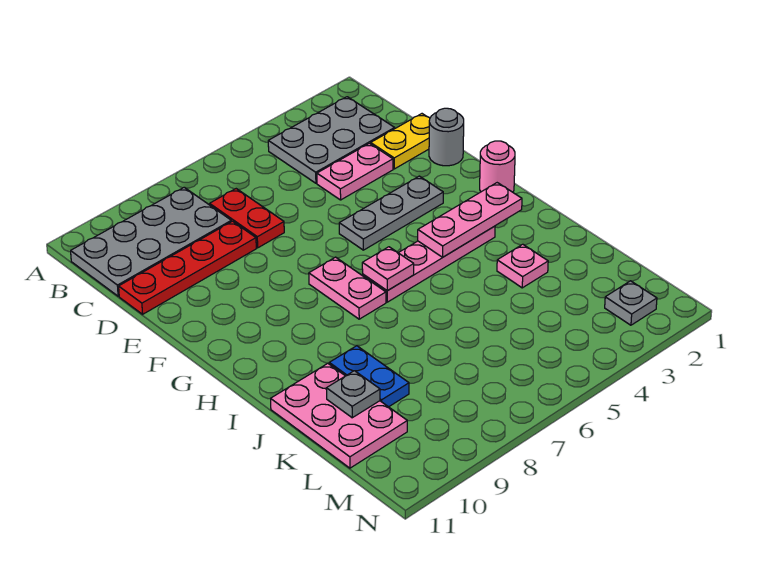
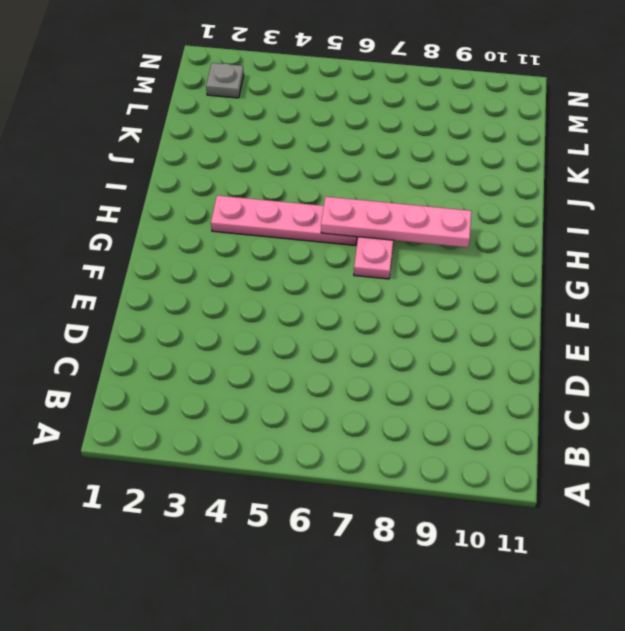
pink 1x4 plate [321,197,472,247] -> pink 1x1 plate [362,247,414,291]
none -> grey 2x3 plate [268,97,395,183]
none -> grey 2x4 plate [71,187,231,296]
none -> red 1x2 plate [210,189,284,248]

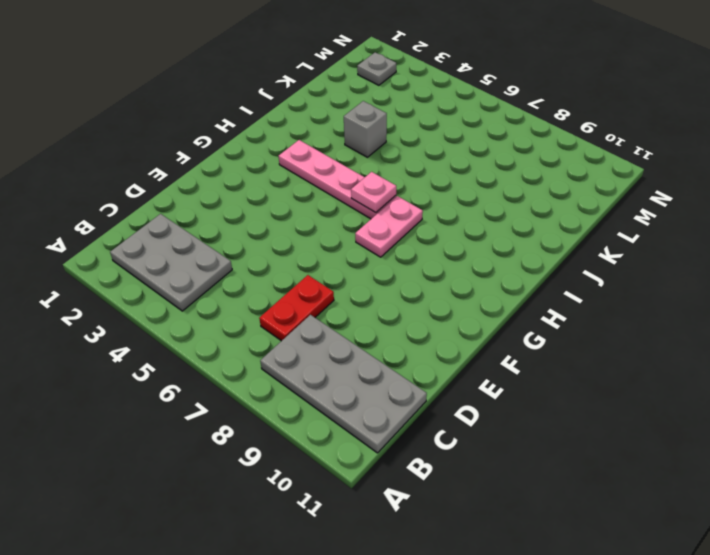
grey 1x1 brick [344,101,387,157] -> none
none -> yellow 1x2 plate [371,114,430,169]
none -> pink 1x2 plate [317,143,393,200]
none -> red 1x4 plate [119,221,256,314]

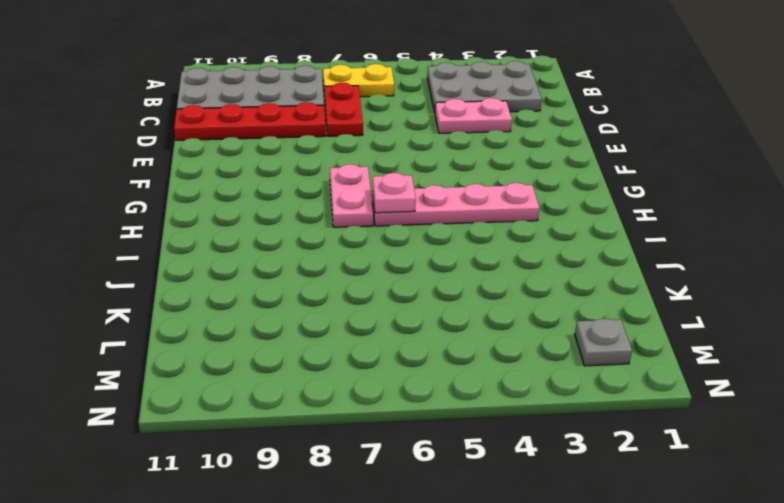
yellow 1x2 plate [323,64,394,97] -> yellow 1x2 plate moved to [371,114,430,169]
none -> grey 1x1 round brick [429,108,464,166]
none -> grey 1x3 plate [339,176,443,250]
none -> pink 1x1 round brick [480,141,515,192]

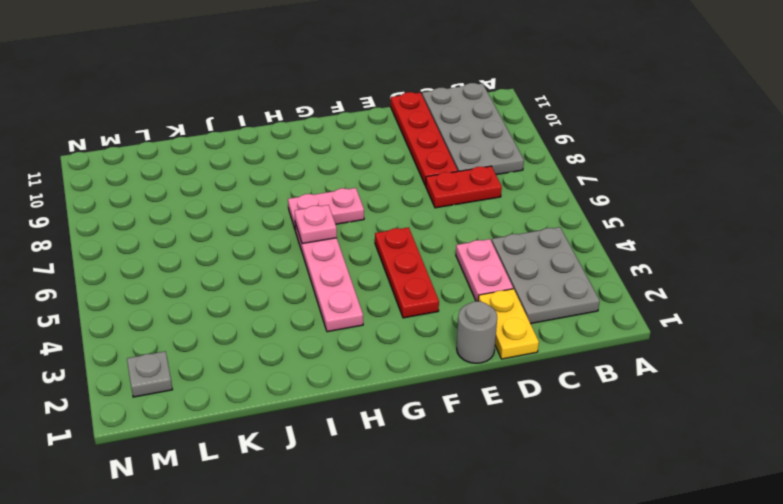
red 1x3 plate [375,227,439,318] -> grey 1x3 plate [339,176,443,250]
none -> pink 1x1 round brick [480,141,515,192]
none -> pink 1x1 plate [497,244,548,288]
none -> blue 1x2 plate [329,346,409,407]

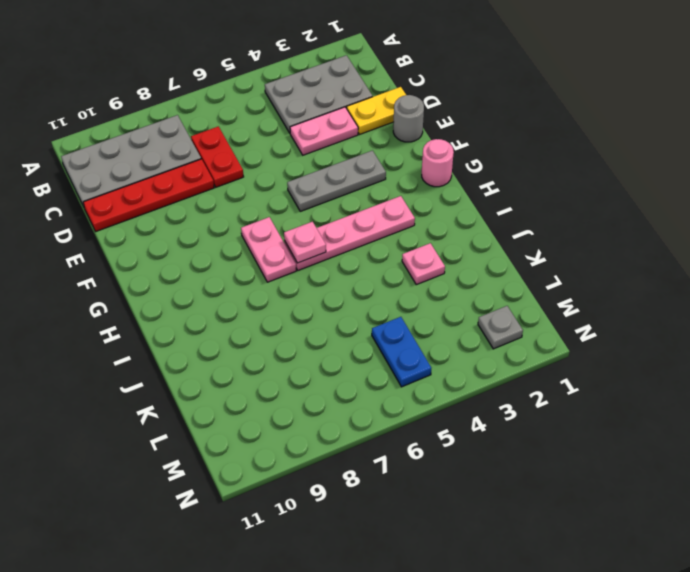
blue 1x2 plate [372,317,431,387] -> blue 1x2 plate moved to [329,346,409,407]
none -> pink 2x3 plate [271,364,407,468]
none -> pink 1x3 plate [418,183,522,257]
none -> grey 1x1 plate [326,371,380,418]

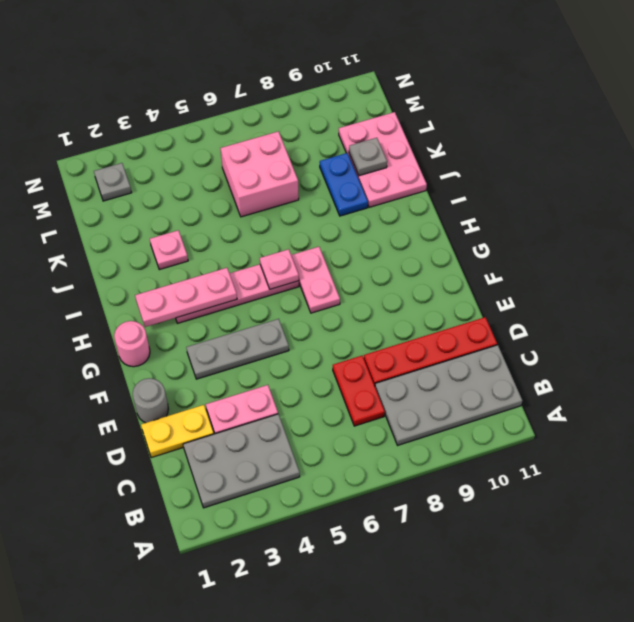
pink 2x2 brick [220,131,299,217] -> none

